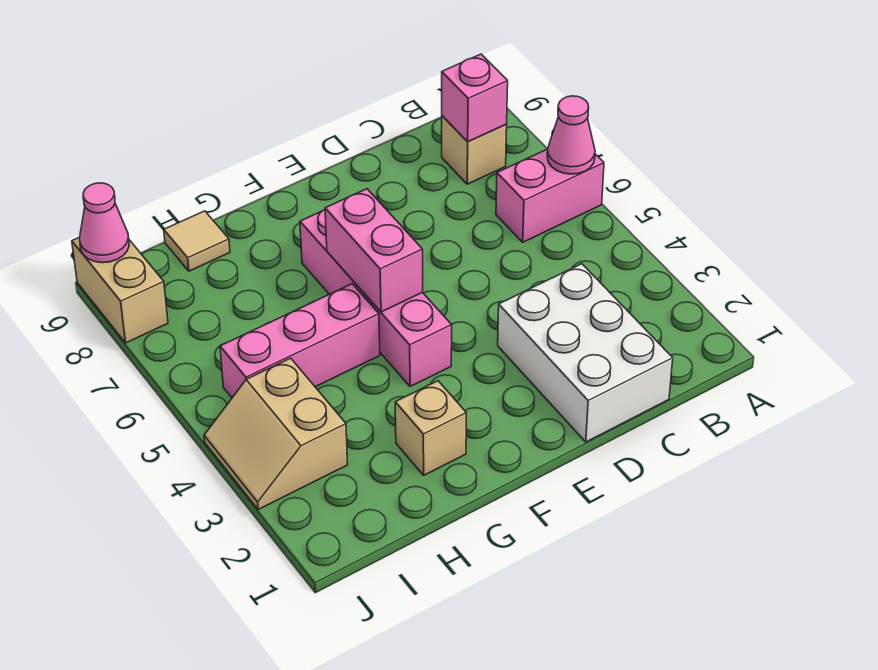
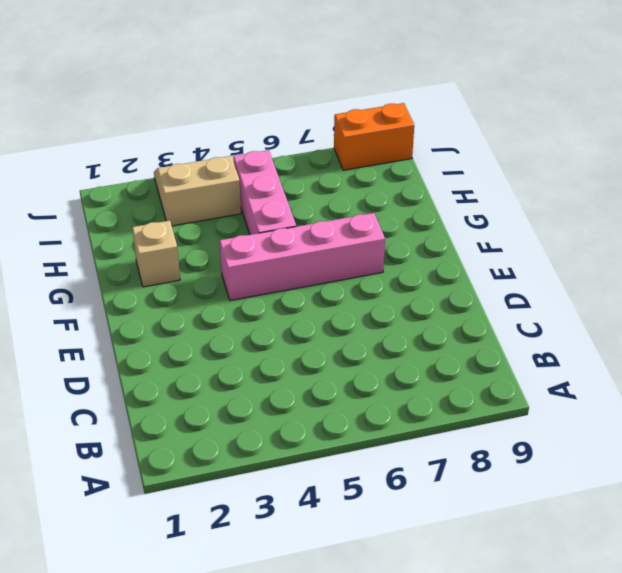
orange 1x2 brick [334,103,414,170] -> tan 1x2 brick [72,237,168,343]
none -> pink 1x2 brick [496,149,604,242]
none -> tan 1x1 brick [442,116,507,184]
none -> white 2x3 brick [498,264,673,442]

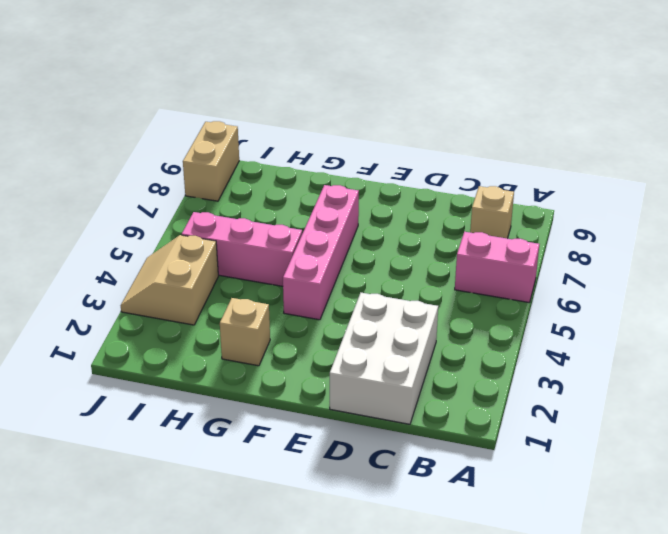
none -> tan 1x1 tile [164,211,230,271]
none -> pink 1x1 cone [547,96,595,174]
none -> pink 1x1 brick [442,54,508,142]

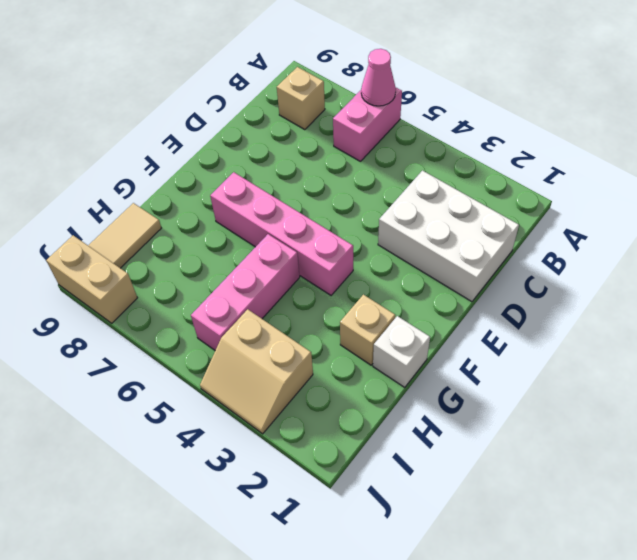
white 1x1 brick [373,316,430,387] -> none
tan 1x2 tile [88,203,161,268] -> tan 1x1 tile [164,211,230,271]
none -> pink 1x1 brick [442,54,508,142]
none -> pink 1x2 brick [325,189,423,312]
none -> pink 1x1 cone [80,183,129,263]

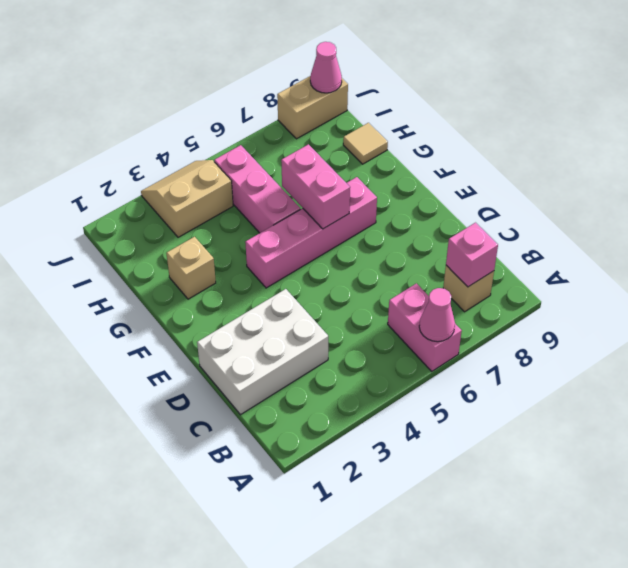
pink 1x2 brick [281,144,350,229] -> pink 1x2 brick turned to [325,189,423,312]

